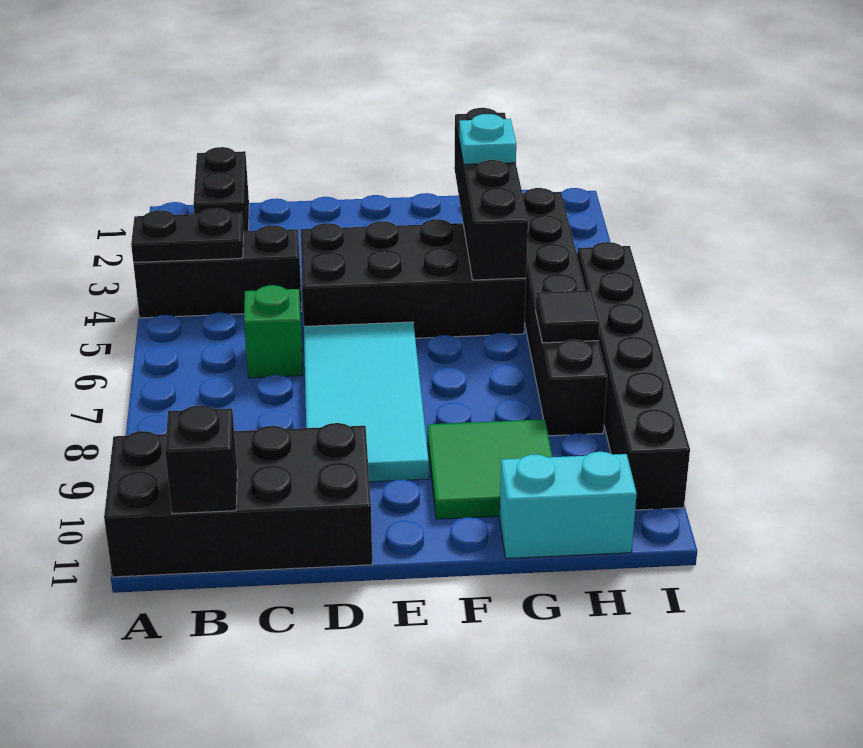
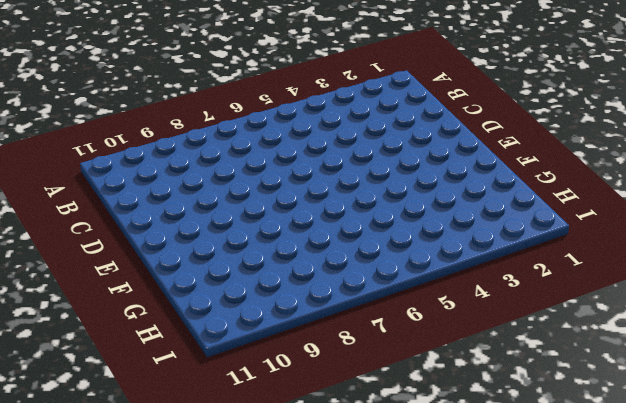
none -> black 1x3 brick [133,225,301,318]
none -> black 2x4 brick [104,423,372,577]
none -> black 1x2 brick [193,147,249,231]

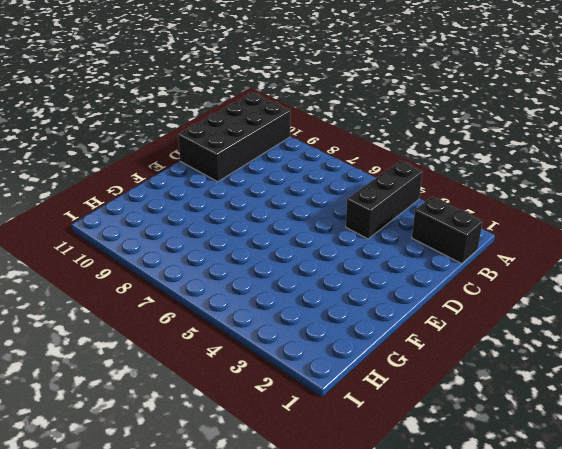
none -> green 1x1 brick [244,285,303,378]
none -> black 2x4 brick [301,219,526,338]
none -> cyan 2x4 tile [304,322,429,482]

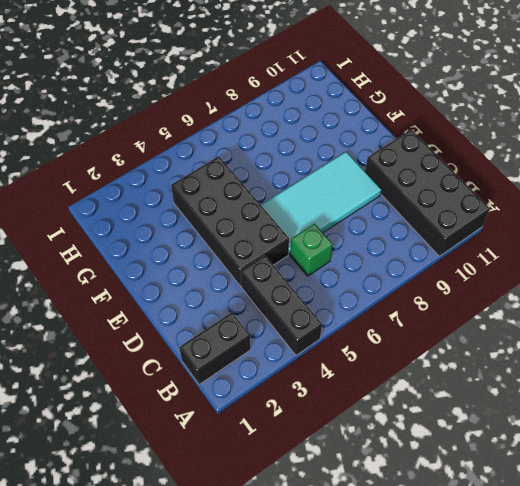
none -> green 2x2 tile [428,419,552,519]
none -> cyan 1x2 brick [499,452,637,559]
none -> black 1x6 brick [522,188,607,436]

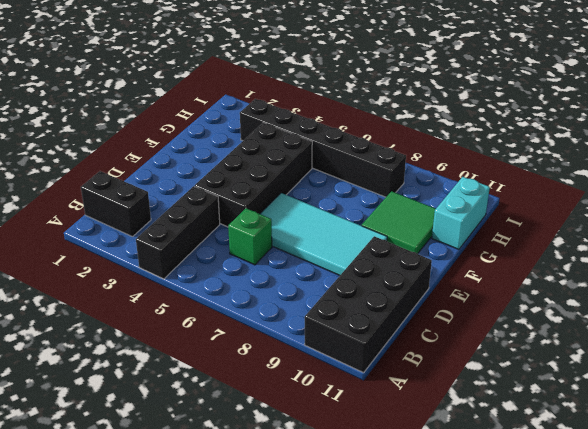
none -> black 1x6 brick [577,242,690,510]
none -> black 1x2 plate [131,208,243,262]
none -> black 1x1 brick [165,405,237,514]

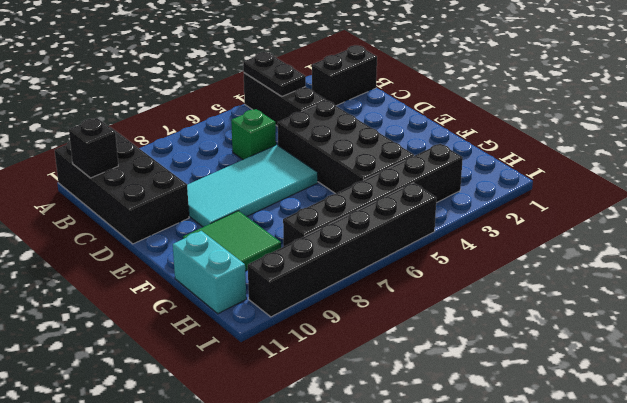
none -> black 1x4 brick [454,108,528,280]
none -> black 1x1 tile [536,290,600,343]
none -> cyan 1x1 plate [459,114,516,164]

